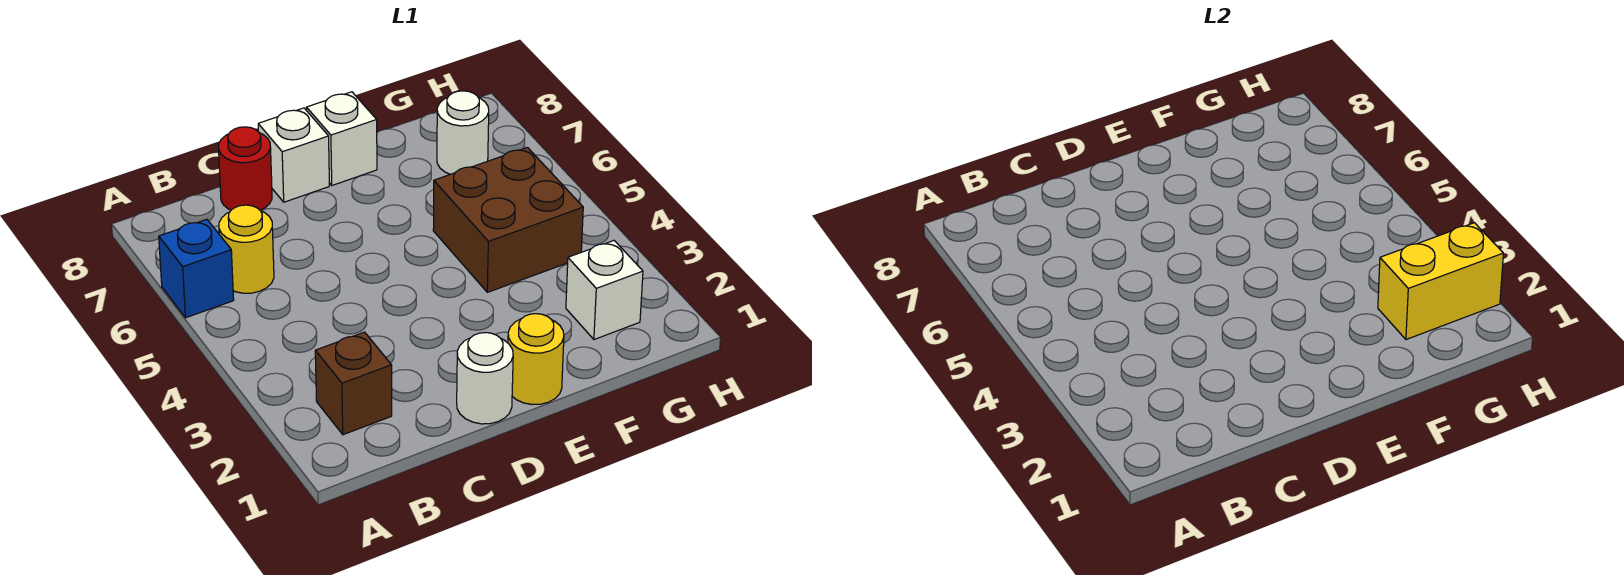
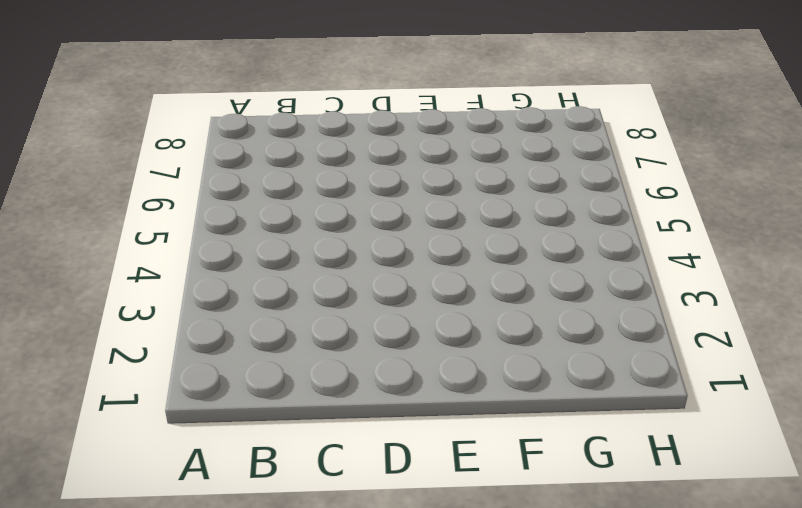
none -> blue 1x1 brick [159,219,234,318]
none -> brown 1x1 brick [315,332,392,435]
none -> yellow 1x1 round brick [219,205,274,293]

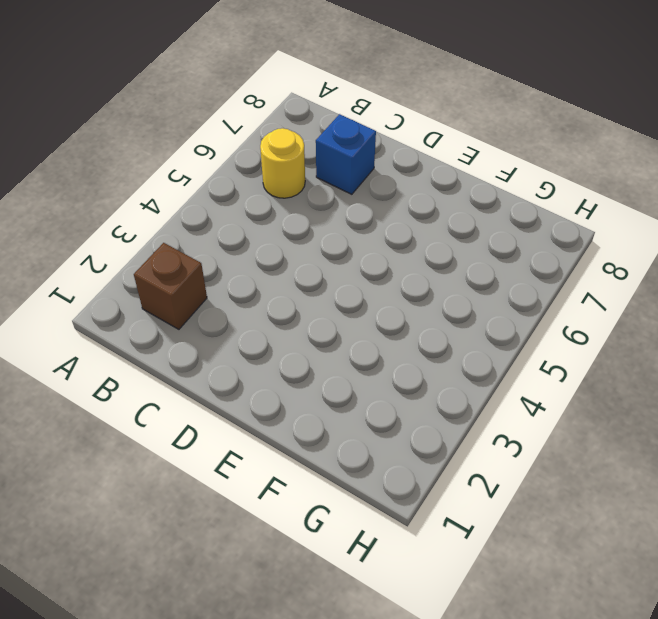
blue 1x1 brick [316,114,376,194] -> blue 1x1 brick moved to [159,219,234,318]
none -> red 1x1 round brick [219,127,272,210]
none -> white 1x1 round brick [457,333,513,424]
none -> white 1x1 brick [258,108,329,202]

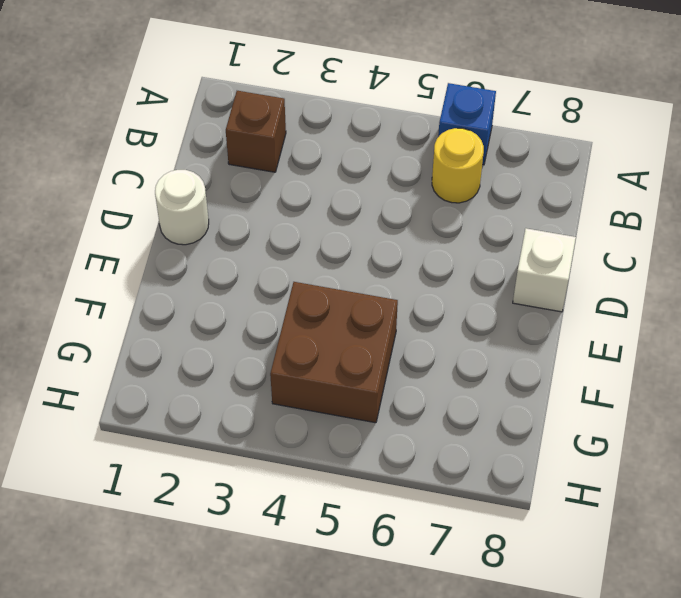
none -> red 1x1 round brick [219,127,272,210]
none -> yellow 1x1 round brick [508,314,564,405]
none -> white 1x1 brick [306,92,377,185]

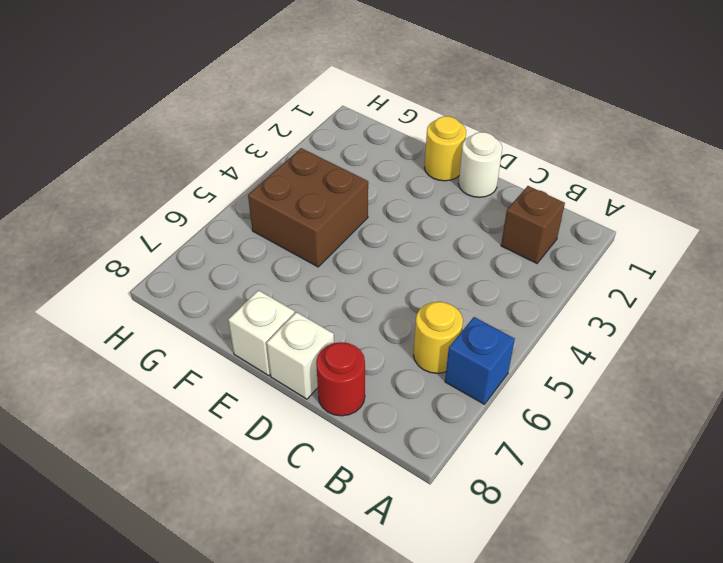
none -> white 1x1 brick [566,241,643,340]
none -> white 1x1 round brick [437,91,489,174]
none -> yellow 1x2 brick [1378,223,1503,340]

